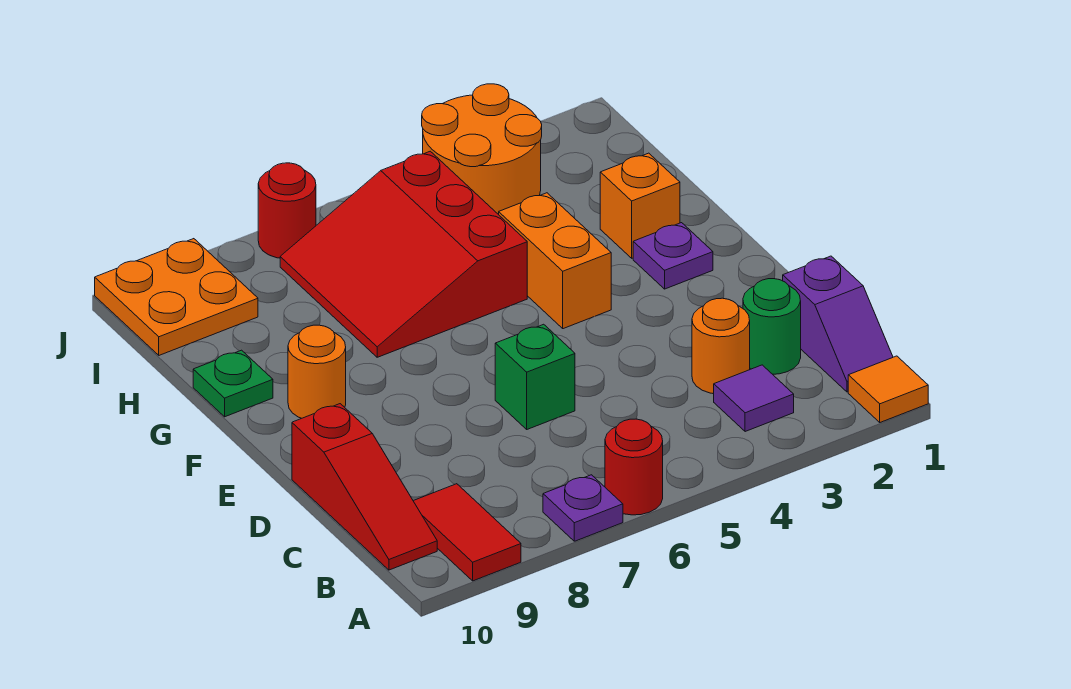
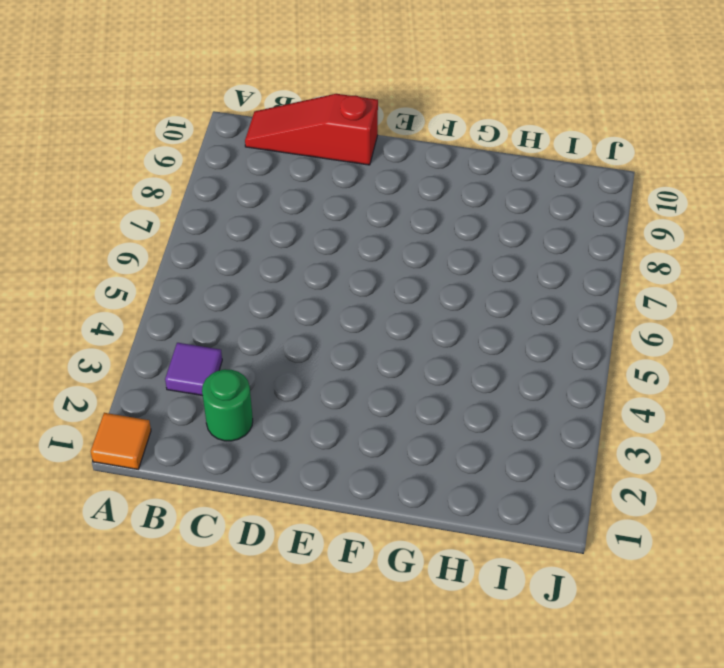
none -> red 1x1 round brick [605,419,663,515]
none -> purple 1x1 plate [543,475,623,541]
none -> red 1x2 tile [414,484,521,581]

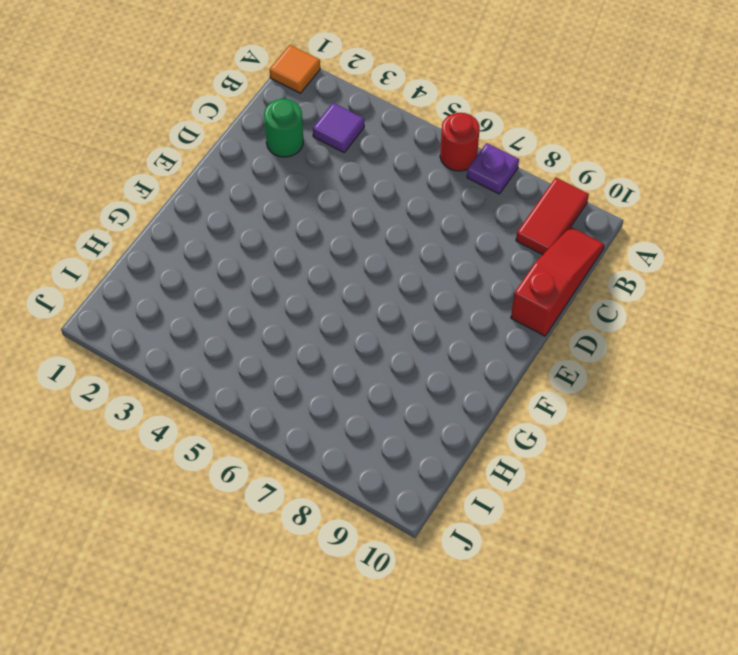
none -> purple 1x2 slope [783,256,893,392]
none -> orange 1x1 round brick [692,298,750,394]
none -> green 1x1 brick [495,324,575,429]

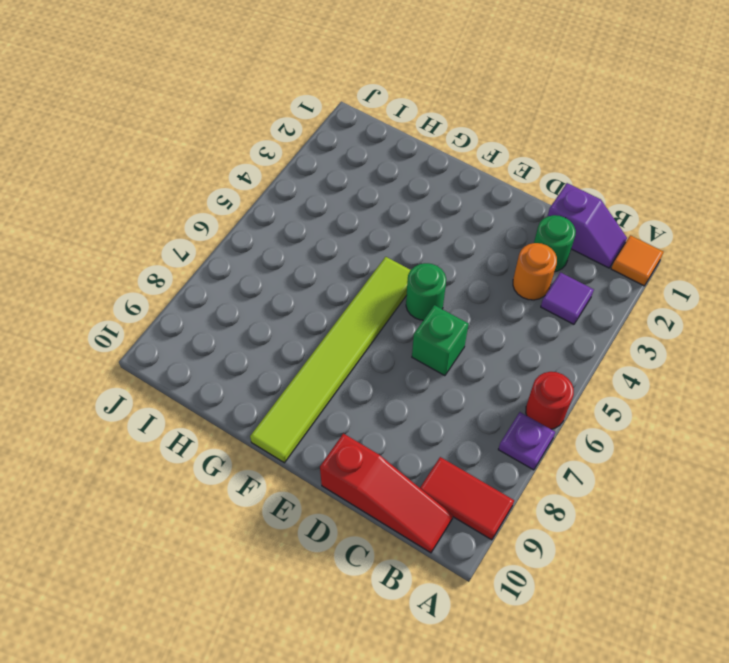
green 1x1 round brick [406,263,446,320] -> none
lime 1x6 tile [250,257,410,463] -> orange 1x1 round brick [288,325,346,418]
none -> purple 1x1 plate [633,223,713,289]
none -> orange 1x2 brick [499,193,611,329]
none -> orange 1x1 brick [600,153,680,258]

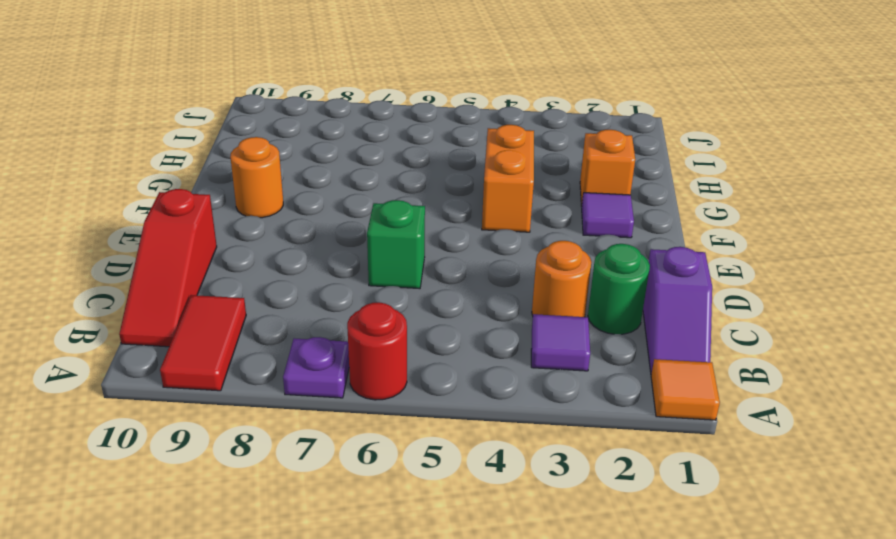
purple 1x1 tile [582,193,634,238] -> purple 1x1 plate [633,223,713,289]
none -> red 3x3 slope [280,151,527,357]
none -> green 1x1 plate [193,350,273,417]
none -> orange 2x2 round brick [422,84,542,215]

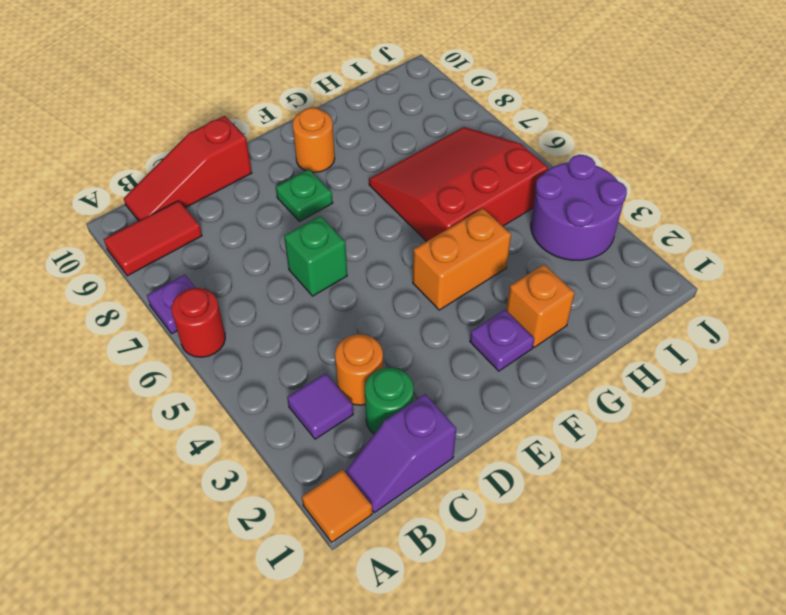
green 1x1 plate [276,169,333,221] -> green 1x1 plate moved to [193,350,273,417]
purple 2x2 round brick [531,155,627,260] -> orange 2x2 round brick [422,84,542,215]
none -> orange 2x2 plate [95,239,258,355]
none -> red 1x1 round brick [258,163,316,258]

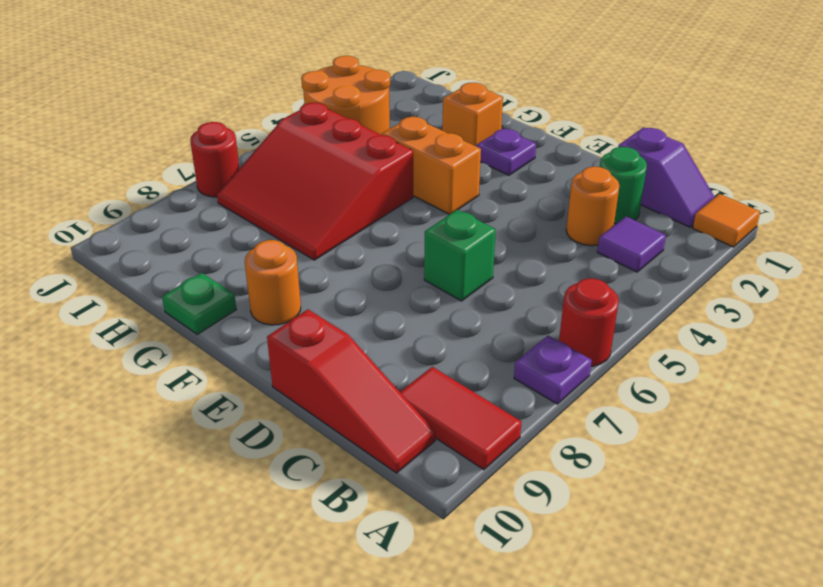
none -> orange 2x2 plate [95,239,258,355]

